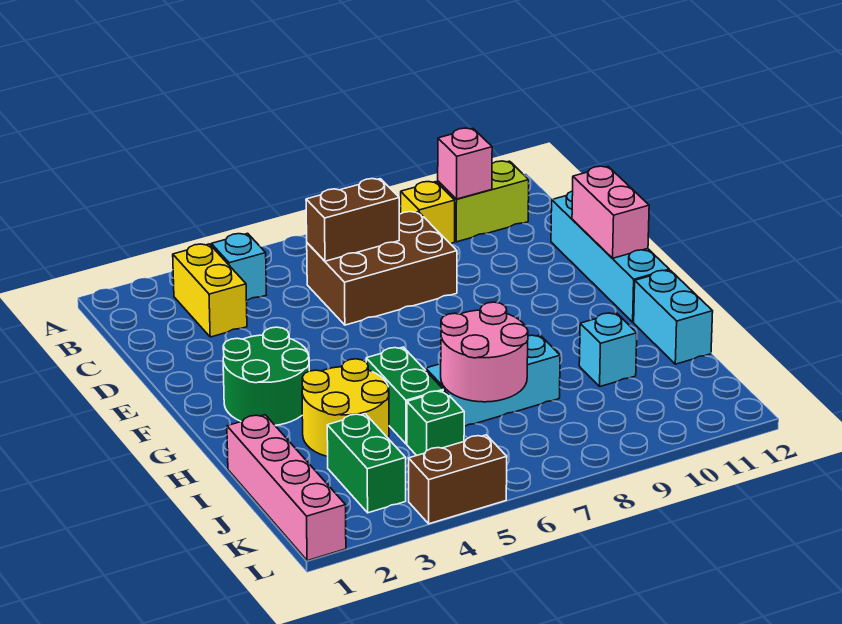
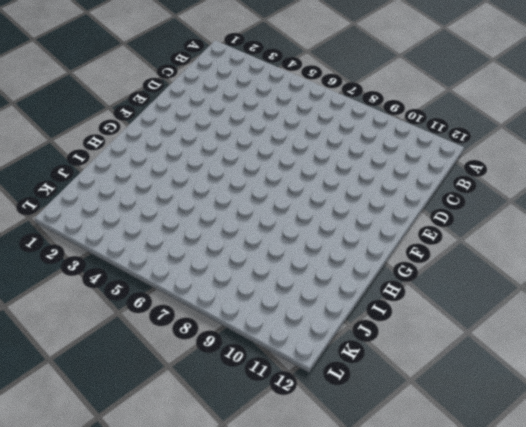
none -> yellow 1x2 brick [173,244,247,337]
none -> cyan 1x1 brick [211,233,266,301]
none -> yellow 1x1 brick [401,182,455,244]

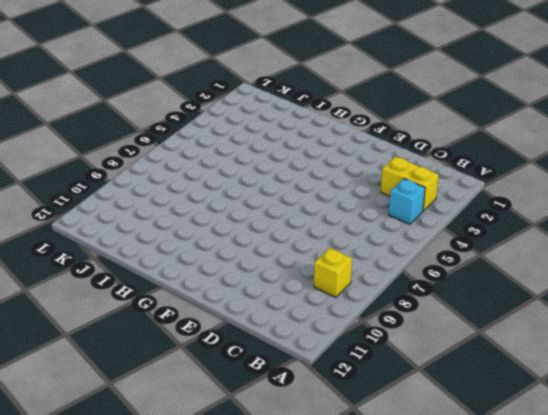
none -> lime 1x2 brick [438,161,529,242]
none -> brown 2x3 brick [307,212,457,325]
none -> cyan 1x4 brick [551,191,669,322]

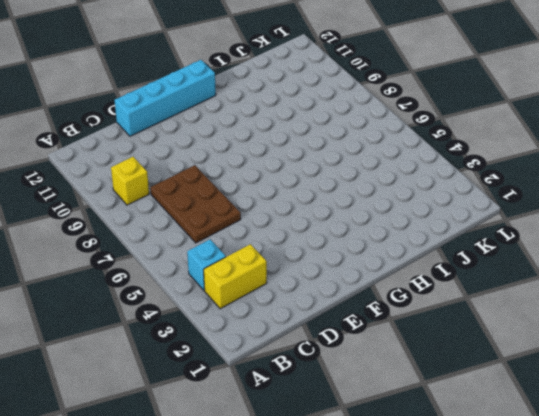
brown 2x3 plate [150,165,241,243] -> brown 2x3 brick [307,212,457,325]
none -> lime 1x2 brick [438,161,529,242]
none -> green 2x2 round brick [223,327,309,425]
none -> yellow 2x2 round brick [302,359,389,457]

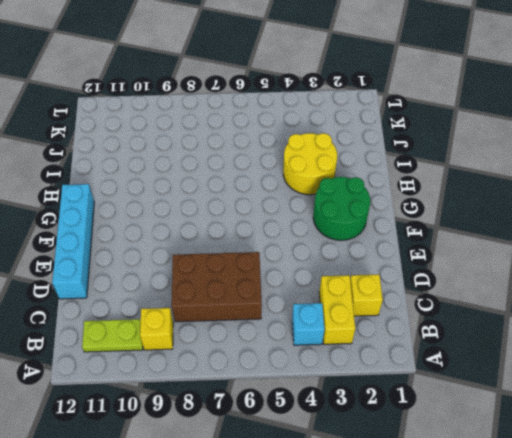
lime 1x2 plate [82,319,143,352] -> lime 1x2 brick [438,161,529,242]
yellow 1x1 brick [350,274,383,316] -> none
none -> green 1x2 brick [366,347,443,444]
none -> cyan 1x2 brick [634,270,713,364]
none -> pink 1x4 brick [227,415,346,561]

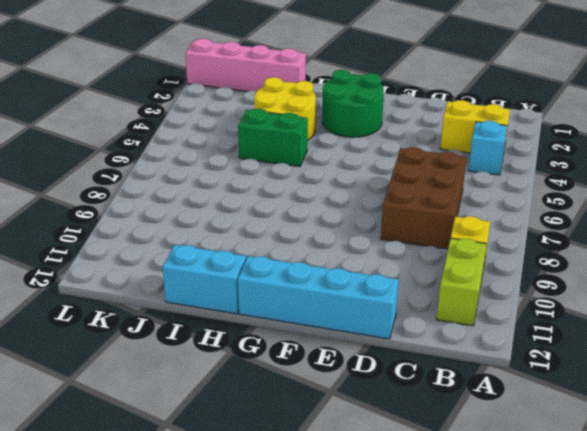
none -> cyan 1x3 brick [426,335,560,427]
none -> cyan 1x1 brick [579,313,637,387]
none -> green 1x2 brick [327,414,406,513]

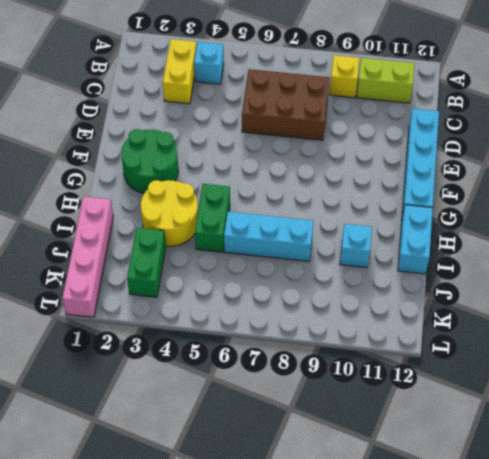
none -> green 1x1 brick [407,391,464,455]
none -> brown 1x2 brick [409,435,507,524]
none -> pink 1x1 brick [438,128,492,199]

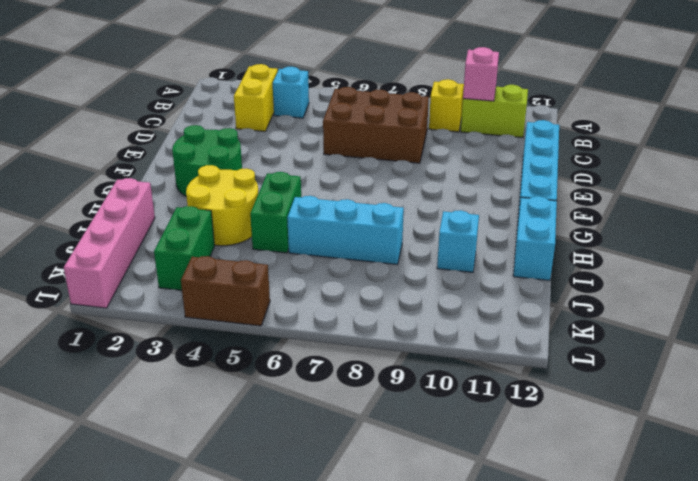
none -> green 1x1 brick [407,391,464,455]
none -> brown 1x2 brick [306,179,399,261]
none -> pink 1x2 brick [572,166,649,258]

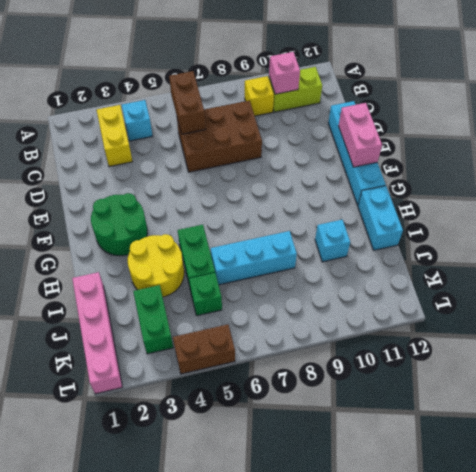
brown 1x2 brick [169,71,206,134] -> brown 1x2 brick turned to [306,179,399,261]
none -> pink 2x2 round brick [441,302,528,402]

